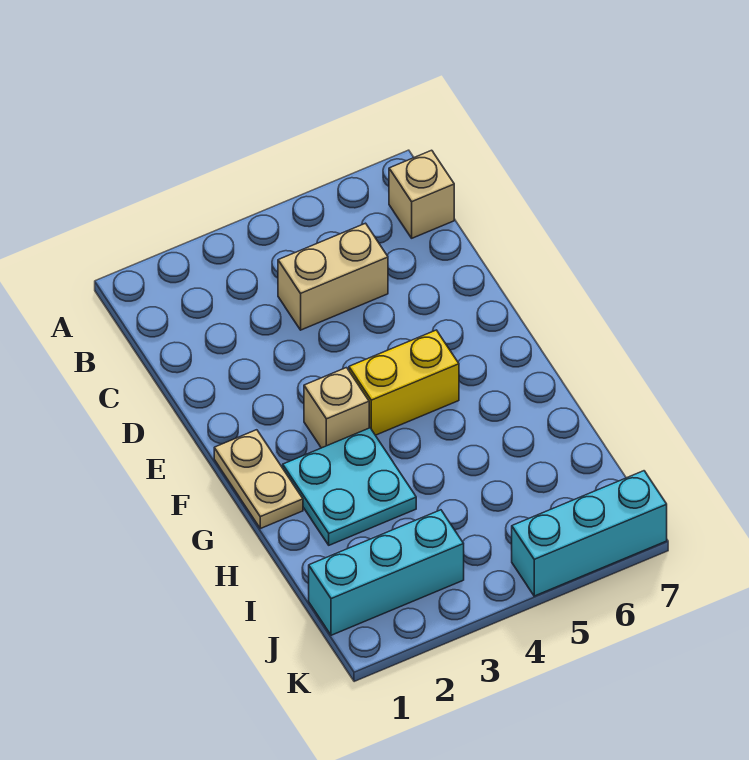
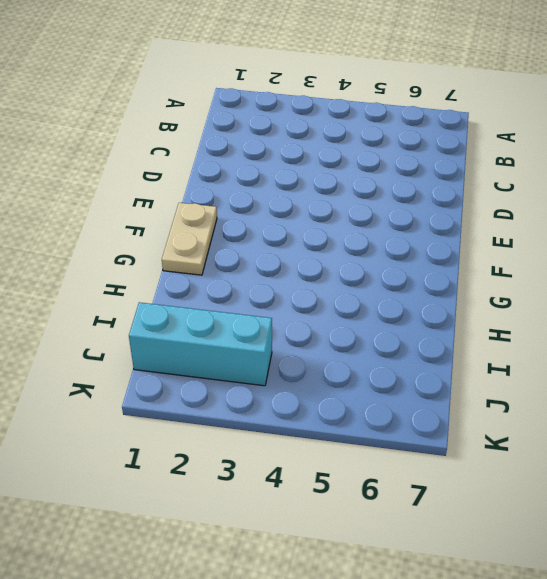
none -> tan 1x1 brick [389,150,454,238]
none -> tan 1x2 brick [278,223,388,330]

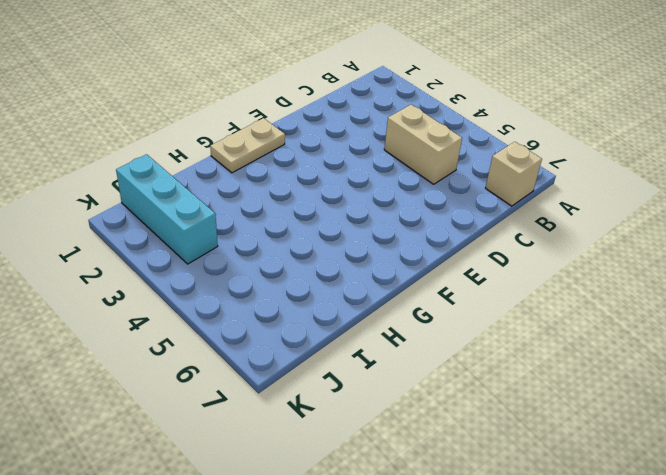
none -> tan 1x1 brick [304,368,369,448]
none -> yellow 1x2 brick [349,330,459,435]

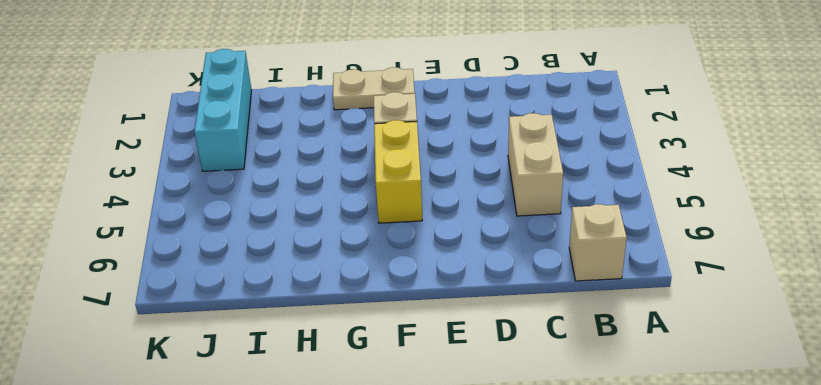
none -> cyan 2x2 plate [283,428,416,545]
none -> cyan 1x3 brick [512,471,667,596]

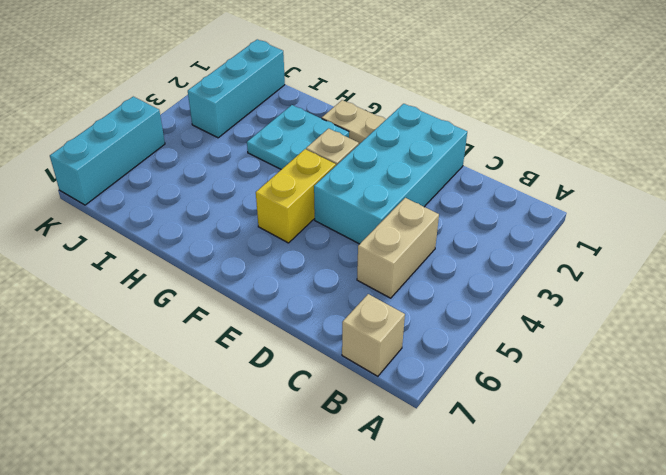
cyan 2x4 brick [314,104,467,244] -> none

